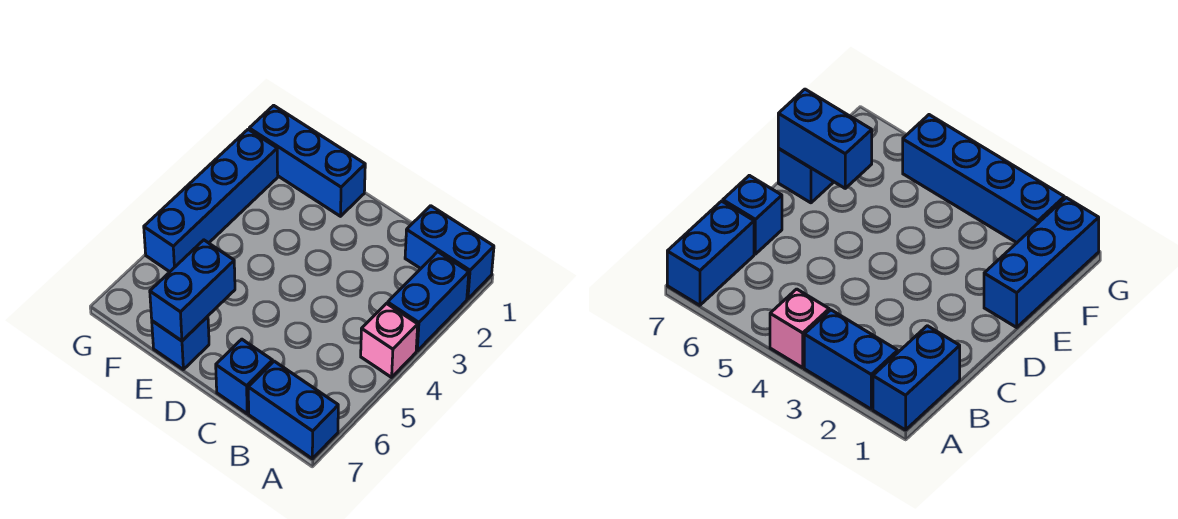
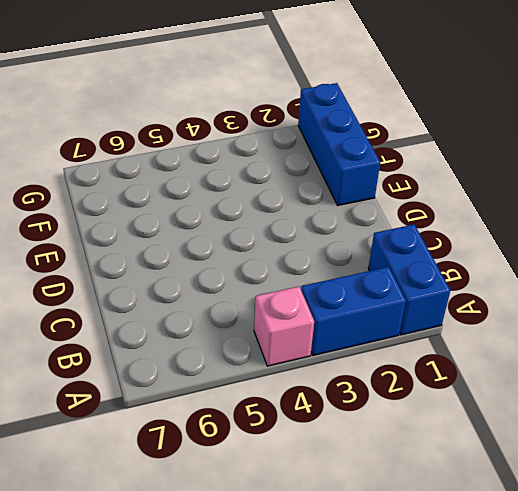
none -> blue 1x2 brick [248,361,338,459]
none -> blue 1x1 brick [216,339,273,414]

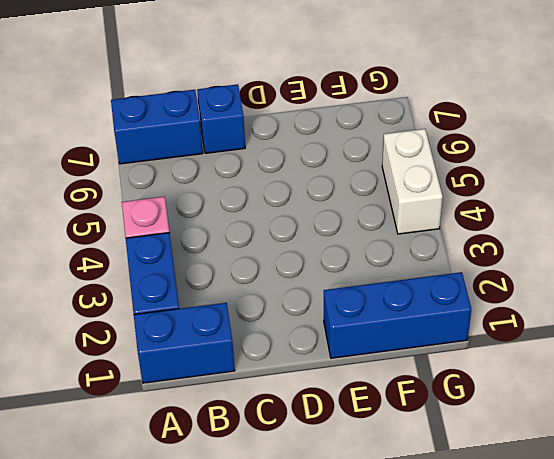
white 1x2 brick [382,129,443,234] -> blue 1x4 brick [144,129,278,272]
none -> blue 1x1 brick [152,316,209,369]
none -> blue 1x2 brick [150,240,235,341]

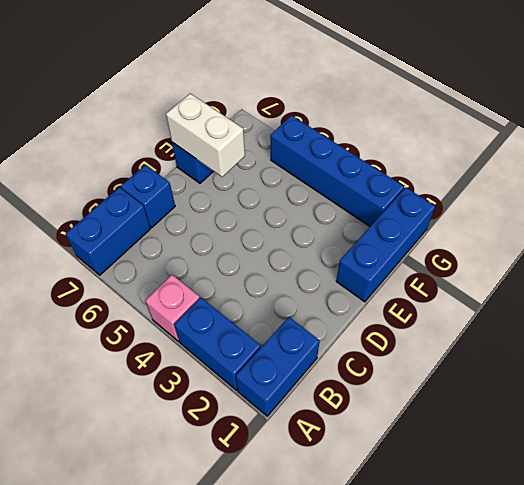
white 1x2 brick [166,94,245,177] -> blue 1x2 brick [150,240,235,341]

